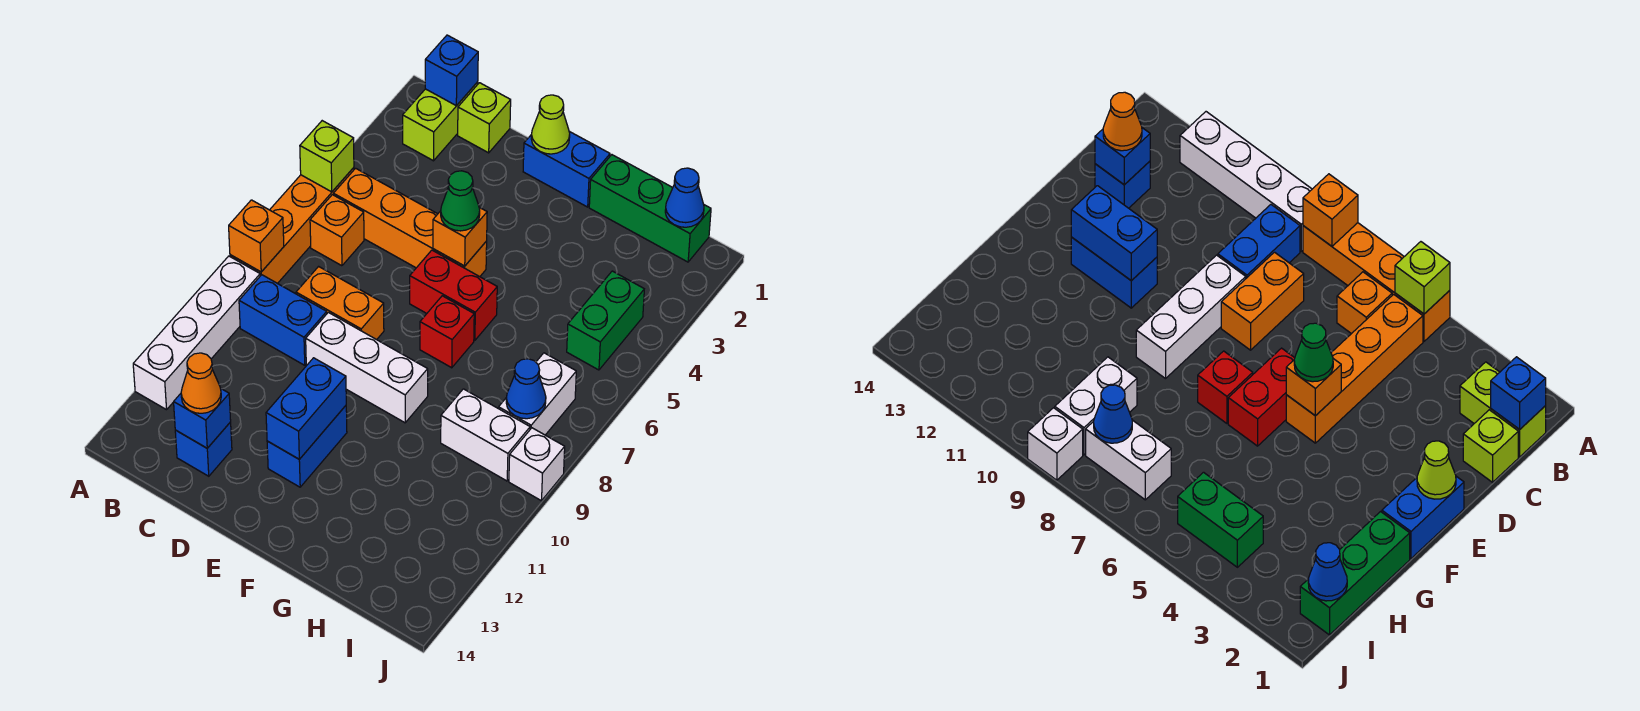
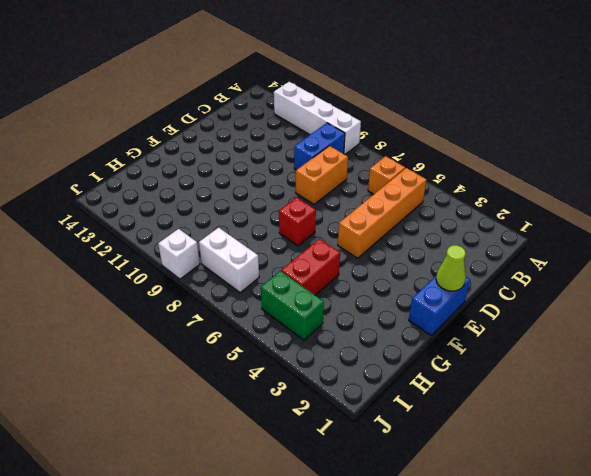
red 1x2 brick [281,239,340,295] -> red 1x2 brick moved to [410,250,497,340]
none -> orange 1x4 brick [230,168,354,284]
none -> lime 1x2 brick [403,82,478,161]
none -> lime 1x1 brick [458,83,511,153]
none -> blue 1x1 brick [175,422,232,476]

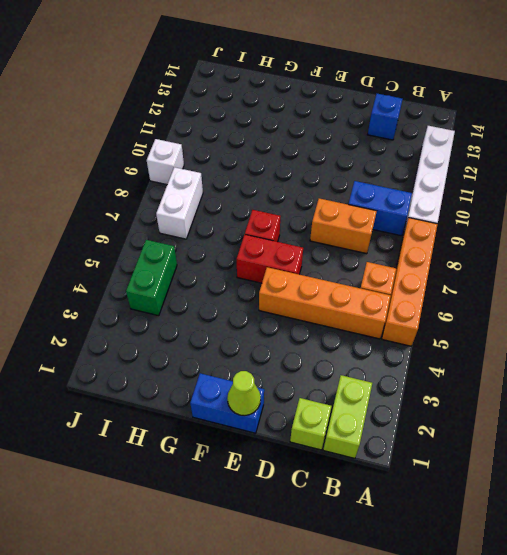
none -> white 1x3 brick [306,312,428,423]
none -> blue 1x2 brick [267,406,347,487]
none -> green 1x3 brick [589,155,711,262]
none -> white 1x2 brick [441,389,530,481]

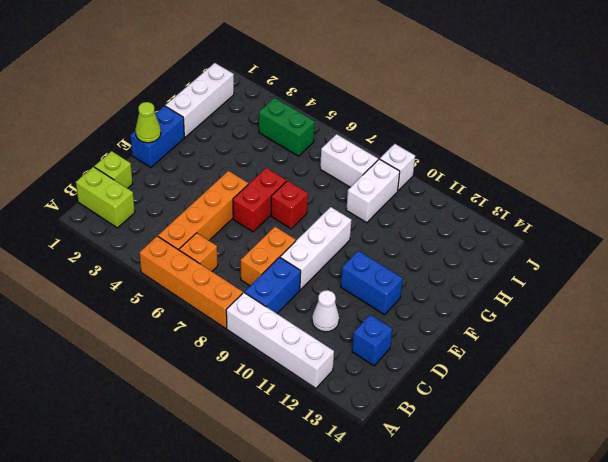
white 1x1 cone [312,290,339,332] -> none
white 1x3 brick [165,63,234,137] -> green 1x3 brick [589,155,711,262]
none -> lime 1x1 brick [300,121,354,192]
none -> orange 1x1 brick [229,200,284,272]
none -> blue 1x1 brick [425,35,478,106]
none -> blue 1x1 brick [174,388,231,448]

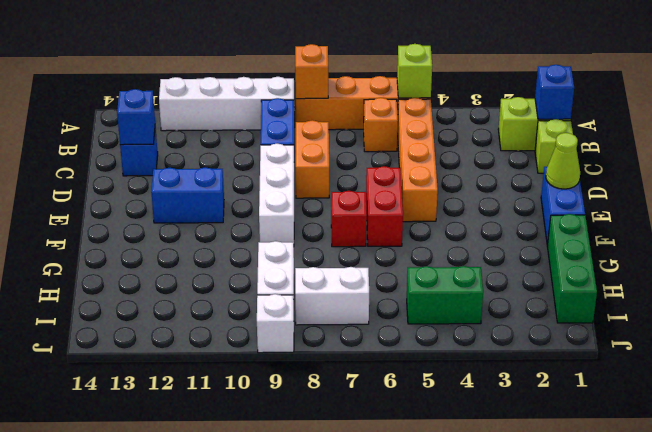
none -> orange 1x1 brick [433,207,487,266]
none -> blue 1x2 brick [266,358,346,459]
none -> blue 1x1 cone [665,168,704,227]
none -> blue 1x1 cone [506,359,546,419]

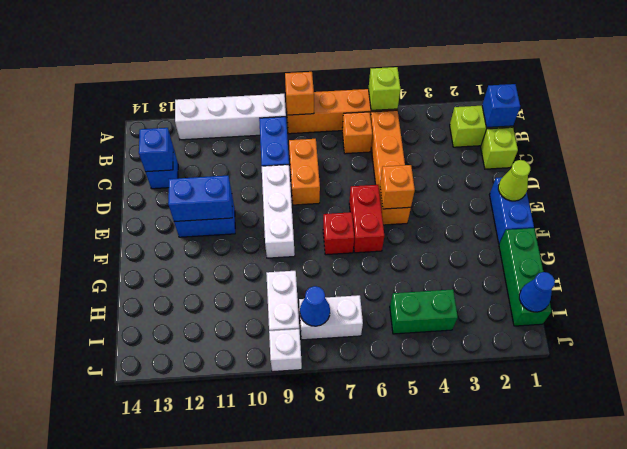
none -> orange 1x1 cone [181,353,221,413]
none -> green 1x1 cone [441,171,480,231]

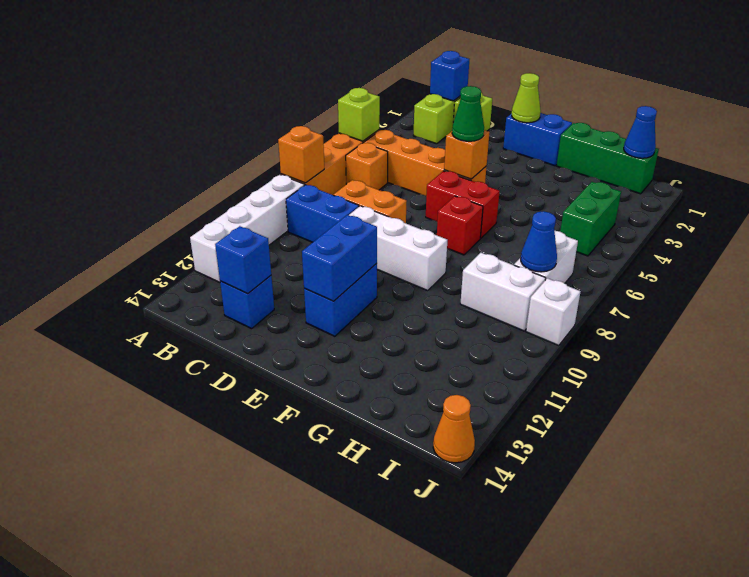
orange 1x1 cone [433,395,475,463] -> orange 1x1 cone moved to [181,353,221,413]

